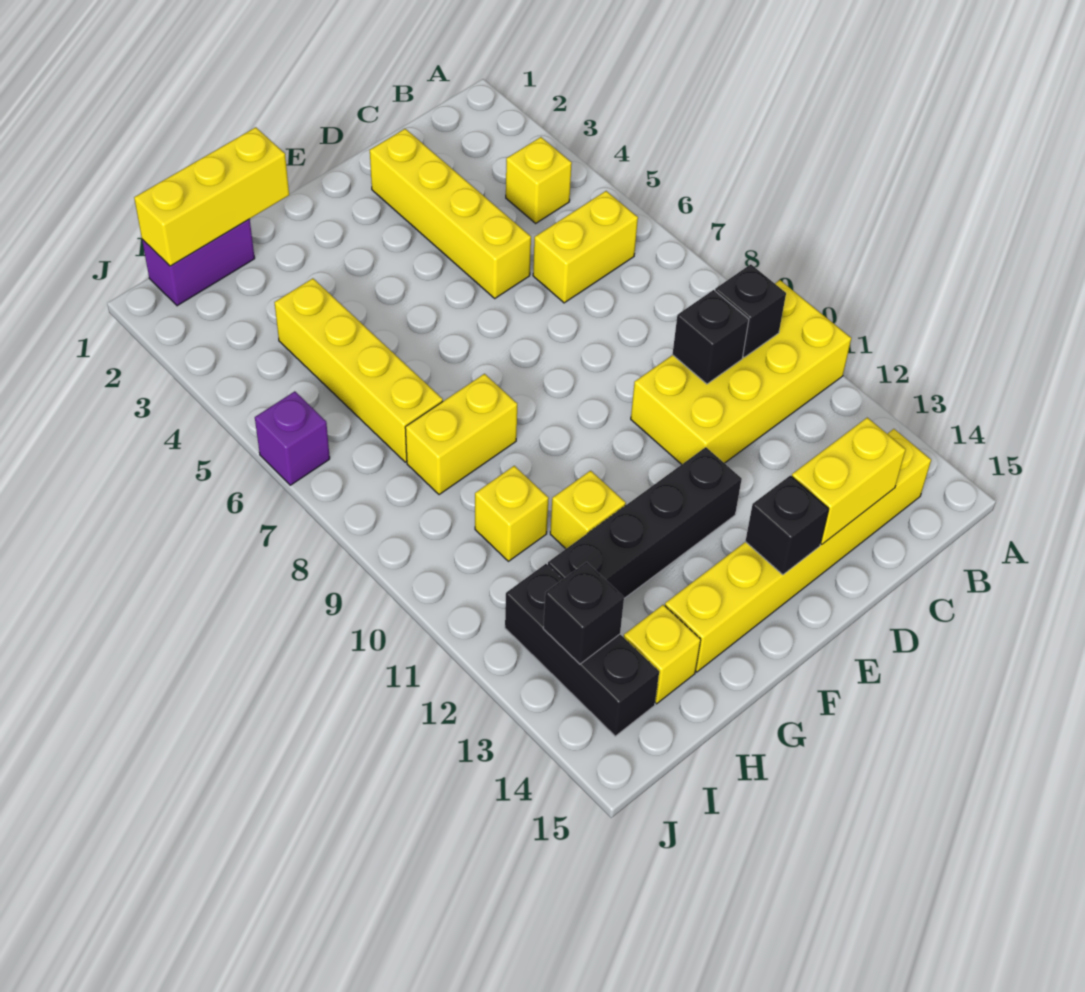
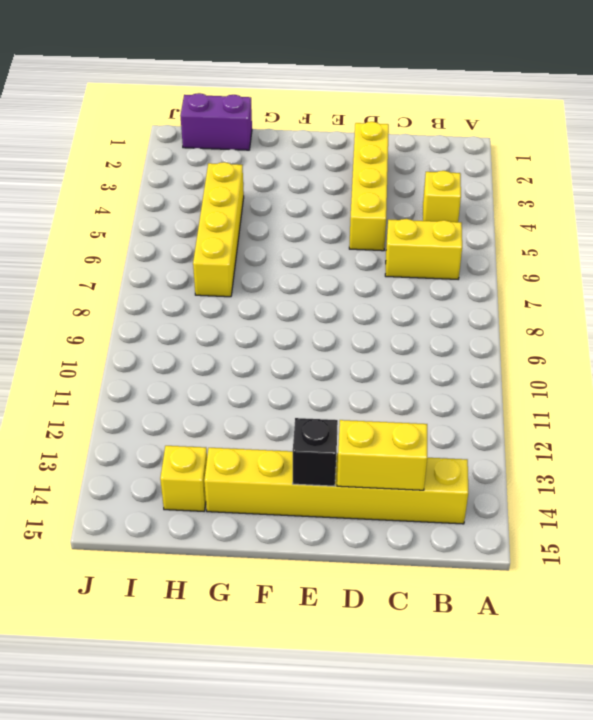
none -> yellow 2x4 brick [631,280,851,465]
none -> black 1x4 brick [548,447,742,598]
none -> yellow 1x2 brick [405,374,517,495]

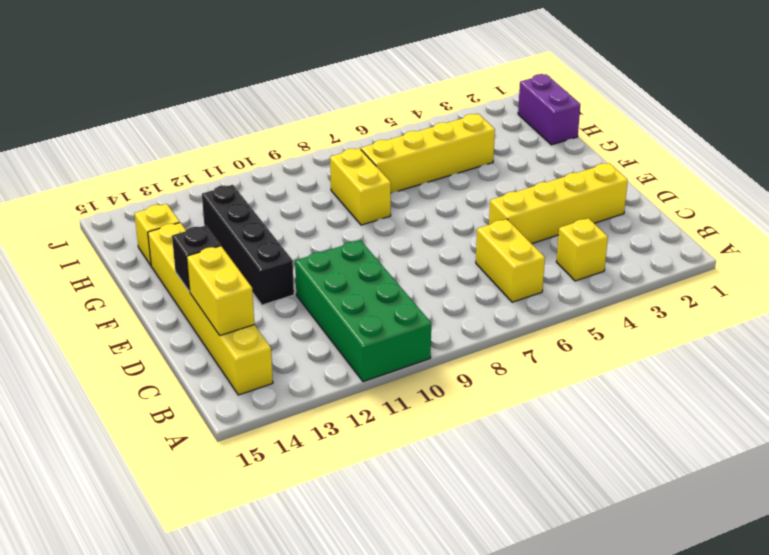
green 2x4 brick [295,240,431,382] -> yellow 2x4 brick [631,280,851,465]
none -> yellow 1x1 brick [550,471,626,549]
none -> yellow 1x1 brick [475,466,549,561]
none -> black 1x3 brick [505,564,659,736]

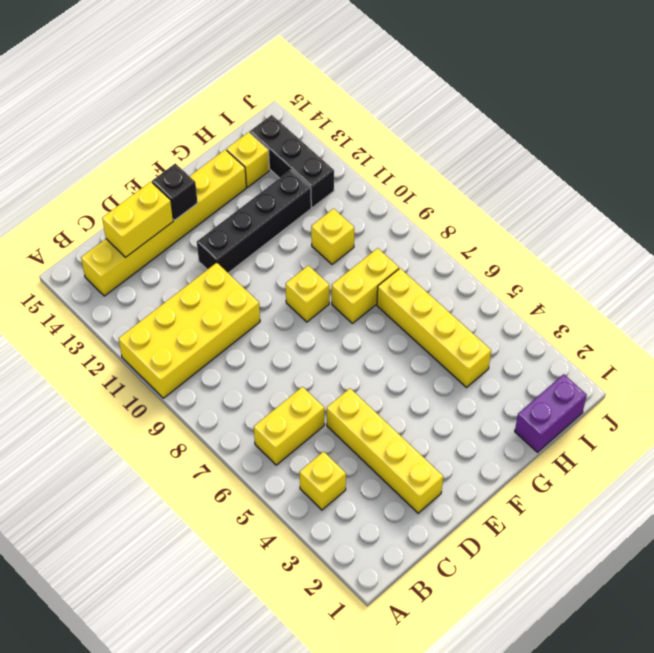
yellow 1x1 brick [286,265,329,322] -> yellow 1x1 brick moved to [550,471,626,549]
none -> purple 1x1 brick [255,391,330,485]
none -> black 1x1 brick [715,264,786,358]
none -> black 1x1 brick [672,290,749,384]

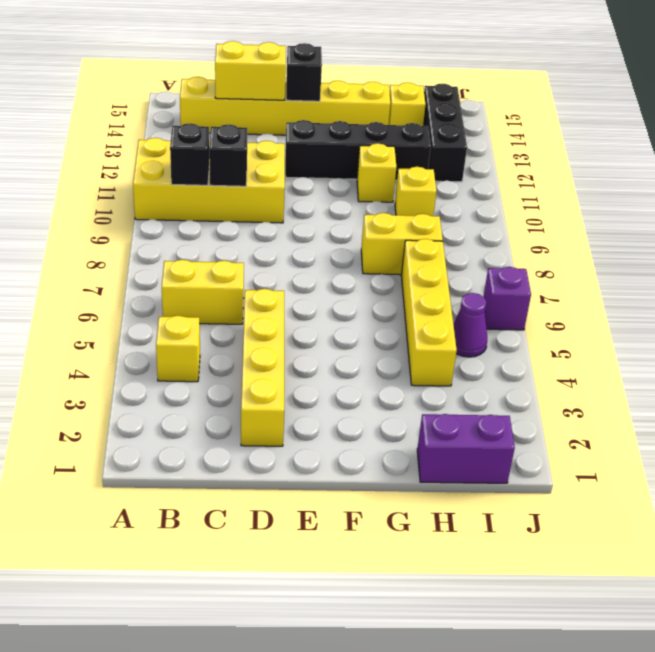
purple 1x1 cone [453,293,487,357] -> none
none -> yellow 1x3 brick [134,127,289,266]
none -> black 1x1 brick [543,562,624,664]

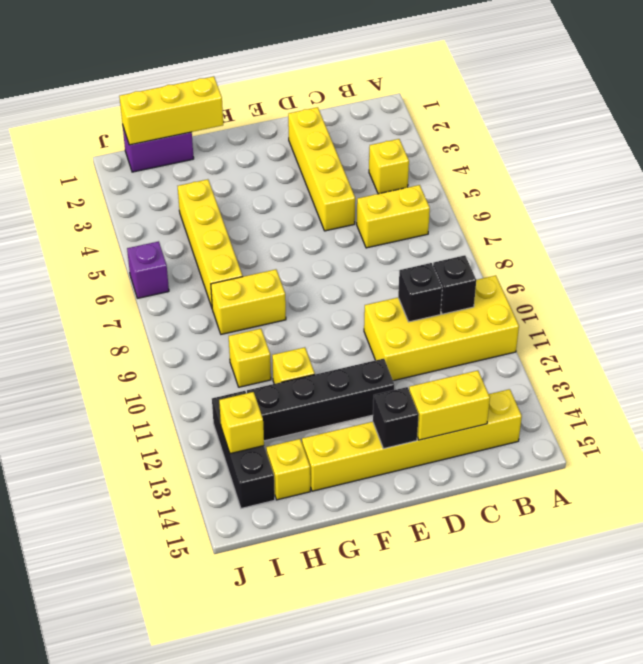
yellow 1x1 brick [219,392,264,454] -> black 1x1 brick [543,562,624,664]

